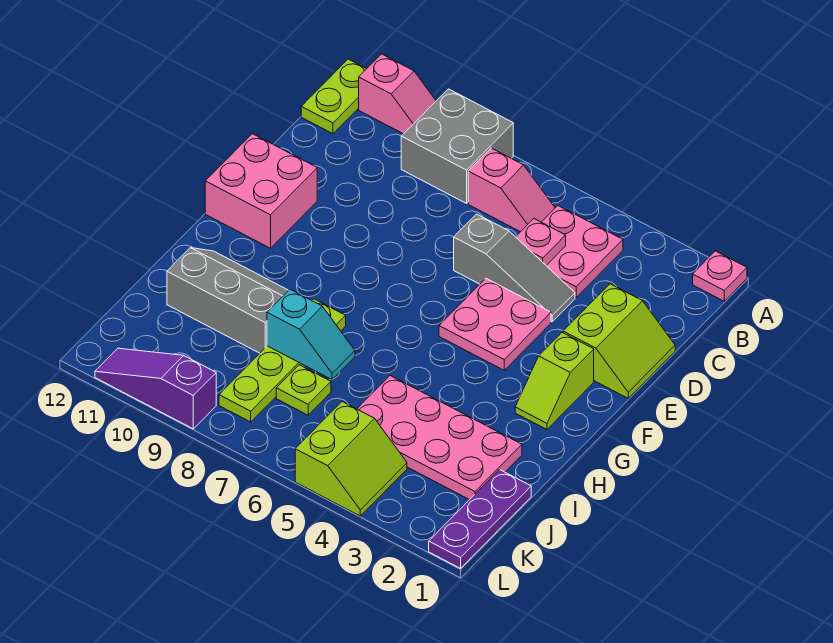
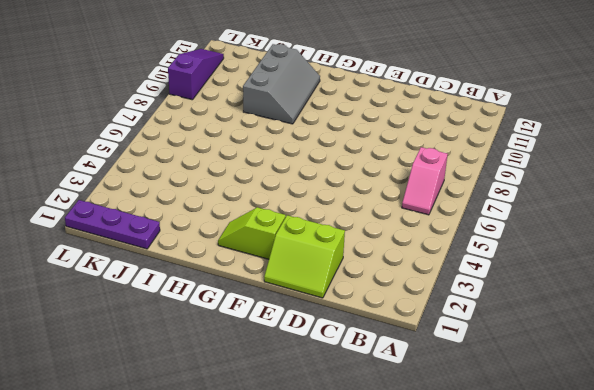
none -> pink 1x1 plate [693,251,747,301]
none -> grey 2x2 brick [401,89,513,203]
none -> pink 1x2 slope [359,54,436,134]

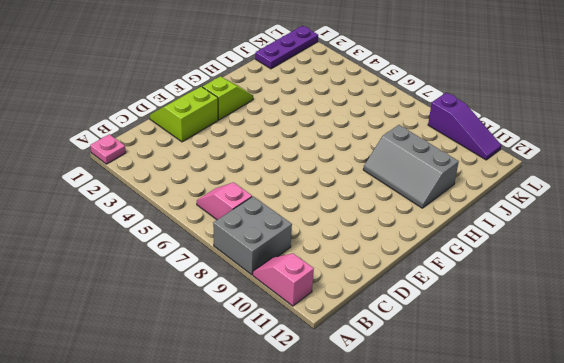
none -> lime 1x2 plate [301,59,366,134]
none -> pink 2x2 plate [542,206,623,297]
none -> grey 1x3 slope [454,214,575,322]

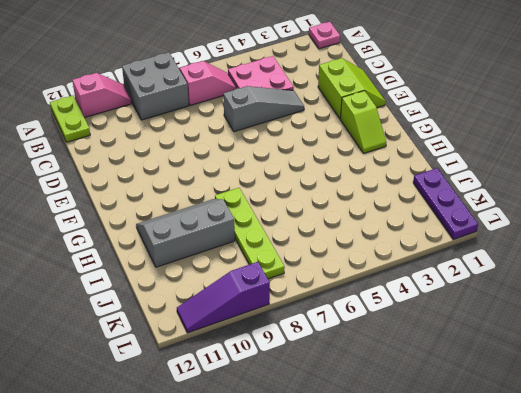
none -> pink 2x2 plate [439,279,551,370]
none -> pink 2x2 brick [205,134,317,248]
none -> pink 2x4 plate [357,376,522,500]

